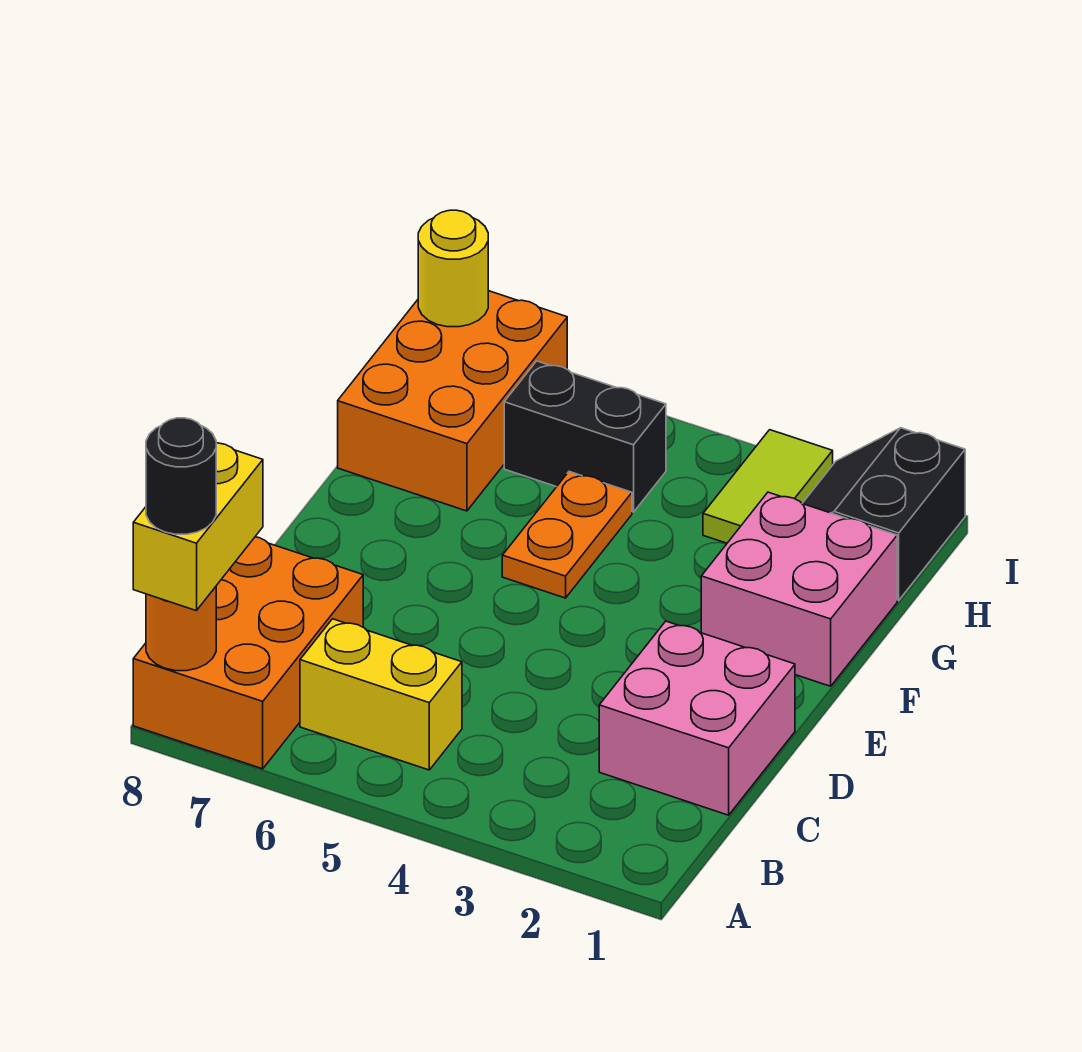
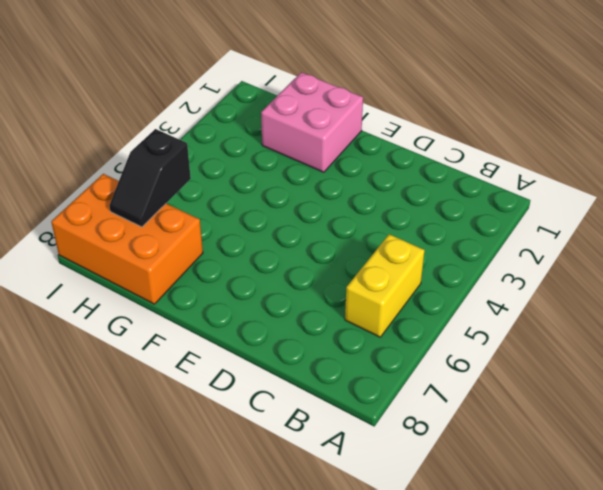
black 1x2 slope [109,129,191,227] -> none
none -> orange 2x3 brick [133,537,363,769]
none -> pink 2x2 brick [599,621,795,815]
none -> orange 1x2 plate [502,472,632,598]

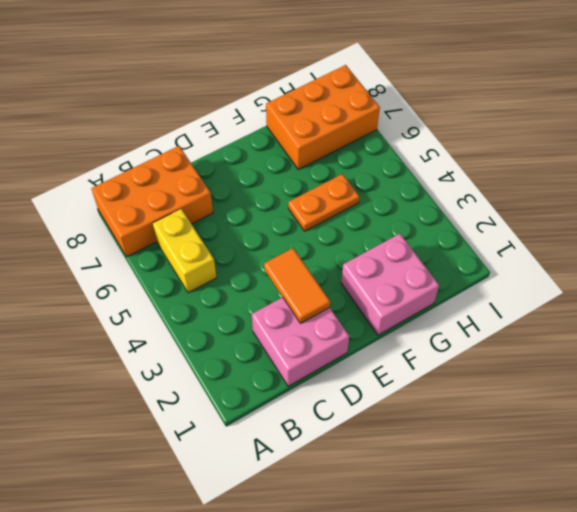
orange 1x2 tile [264,248,330,323] -> none
none -> black 2x2 slope [802,428,965,600]
none -> lime 1x2 tile [703,430,833,543]
none -> black 1x2 brick [504,361,666,512]

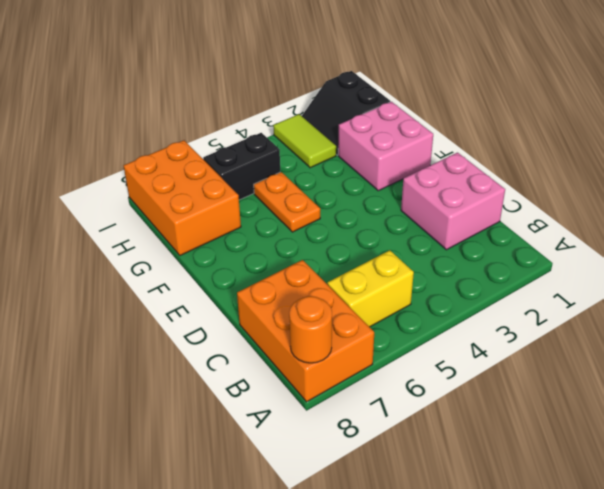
none -> yellow 1x1 round brick [418,210,488,327]
none -> yellow 1x2 brick [133,443,263,611]
none -> black 1x1 round brick [146,418,216,534]

